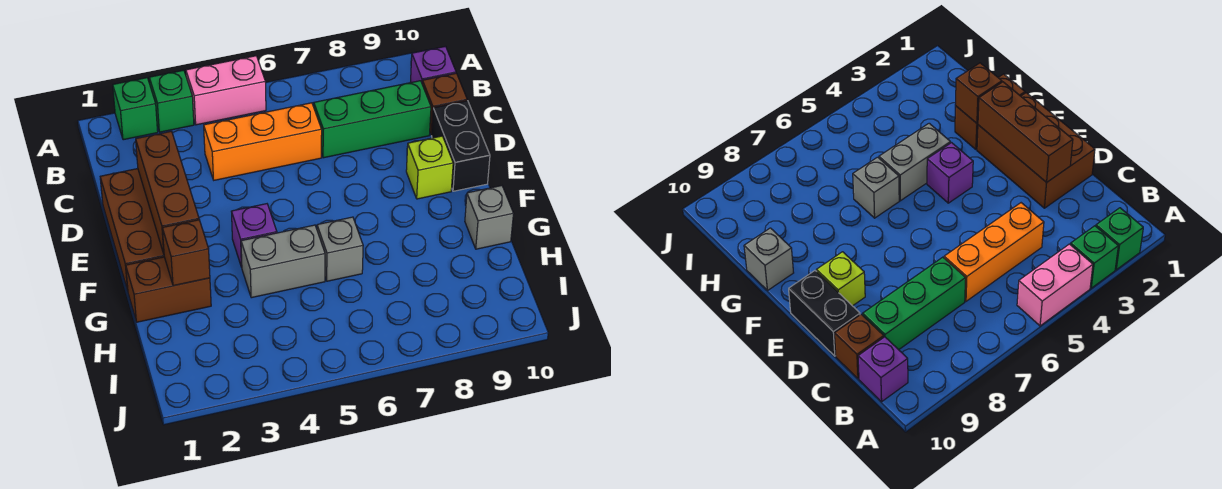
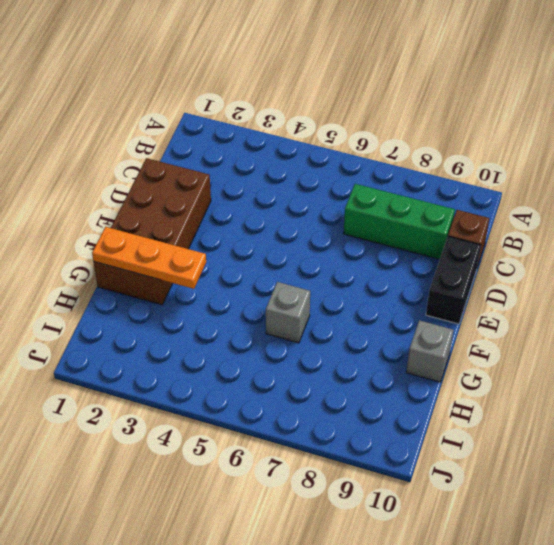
orange 1x3 plate [92,227,206,289] -> brown 1x1 brick [162,220,210,286]
none -> green 1x1 brick [113,78,158,140]
none -> green 1x1 brick [149,70,194,132]
none -> pink 1x2 brick [186,56,266,125]

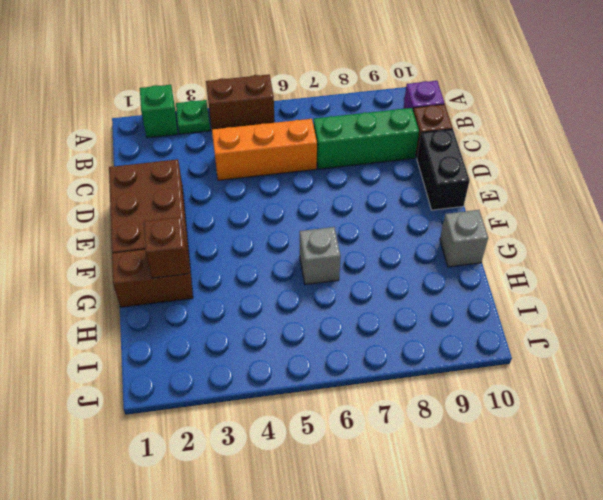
green 1x1 plate [176,100,210,134] -> green 1x1 brick [149,70,194,132]
brown 1x2 brick [206,75,275,129] -> pink 1x2 brick [186,56,266,125]
none -> lime 1x1 brick [406,136,453,199]
none -> purple 1x1 brick [231,204,277,267]
none -> grey 1x2 brick [241,225,325,298]

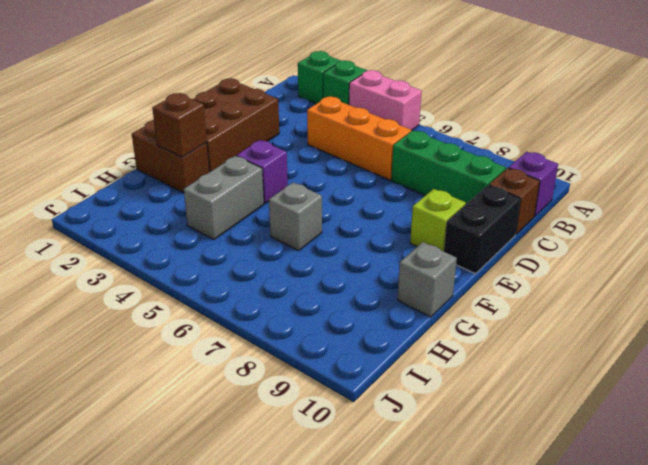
grey 1x2 brick [184,156,264,240] -> grey 1x2 brick turned to [241,225,325,298]
none -> brown 1x3 brick [136,131,199,254]

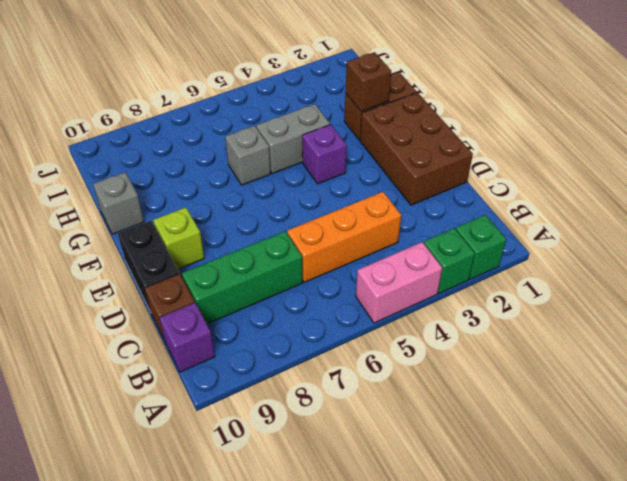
none -> brown 1x3 brick [136,131,199,254]

